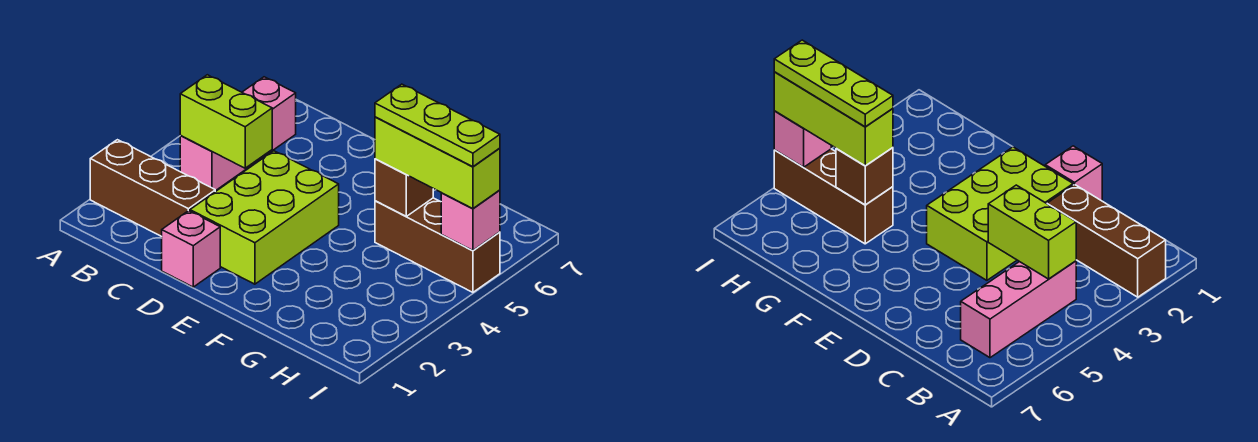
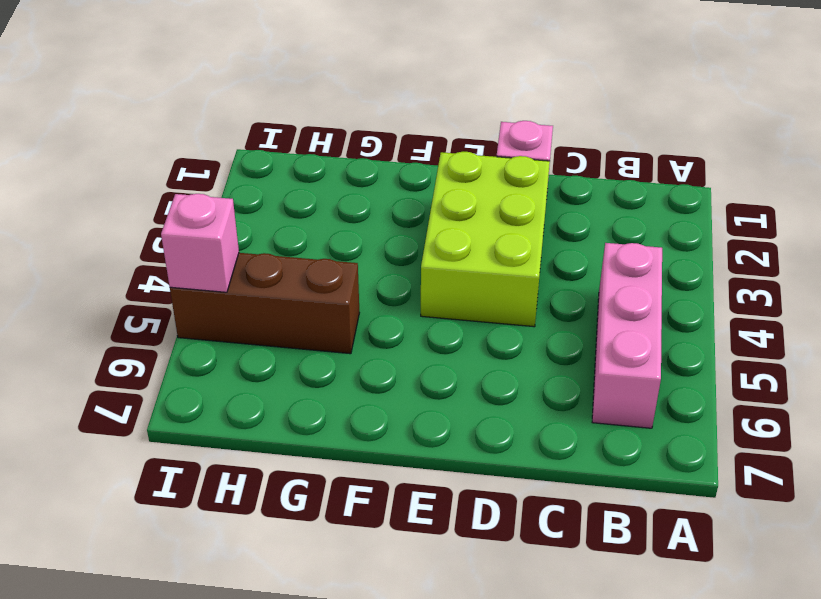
none -> brown 1x3 brick [90,140,215,237]
none -> lime 1x2 brick [180,75,272,168]

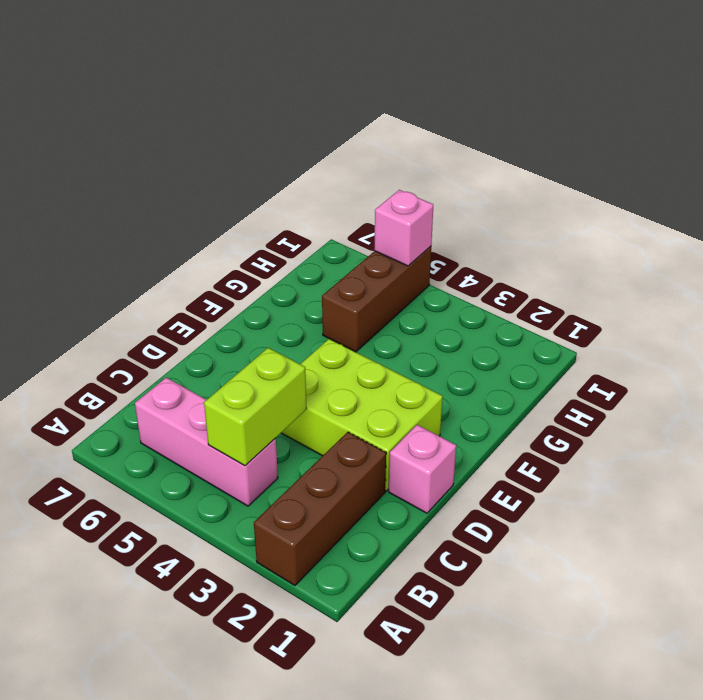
none -> brown 1x1 brick [375,159,433,216]
none -> lime 1x3 brick [375,117,500,209]

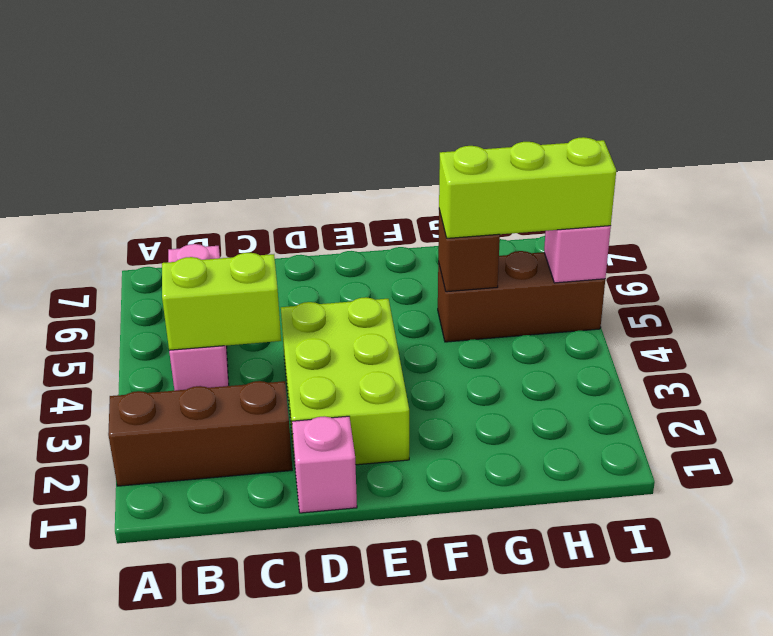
none -> lime 1x3 plate [375,84,500,167]

